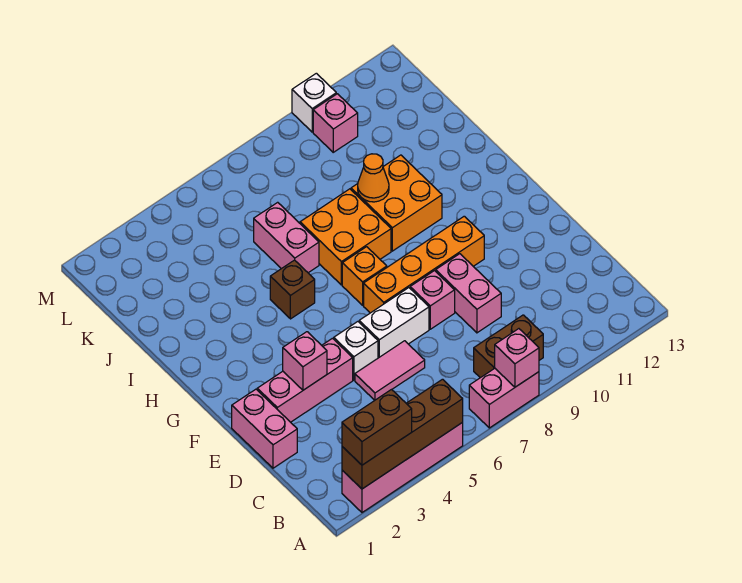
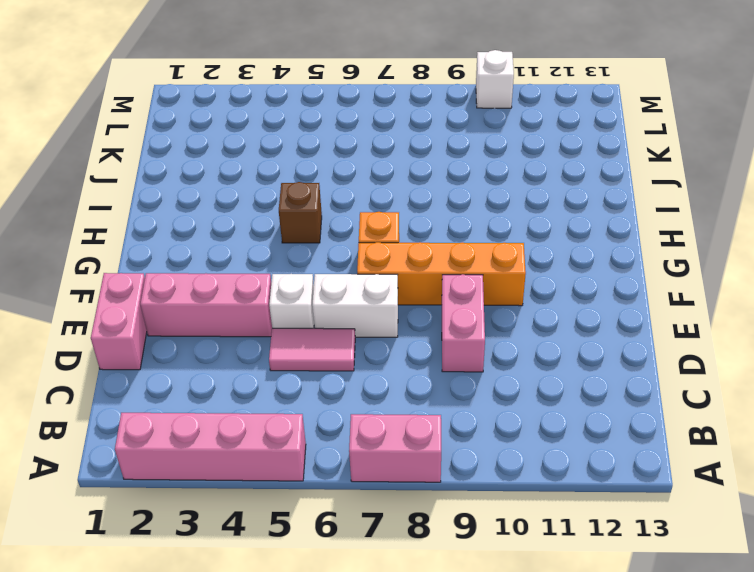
none -> brown 1x2 brick [474,315,543,378]
none -> pink 1x1 brick [410,271,455,329]
none -> orange 2x2 brick [300,189,391,285]

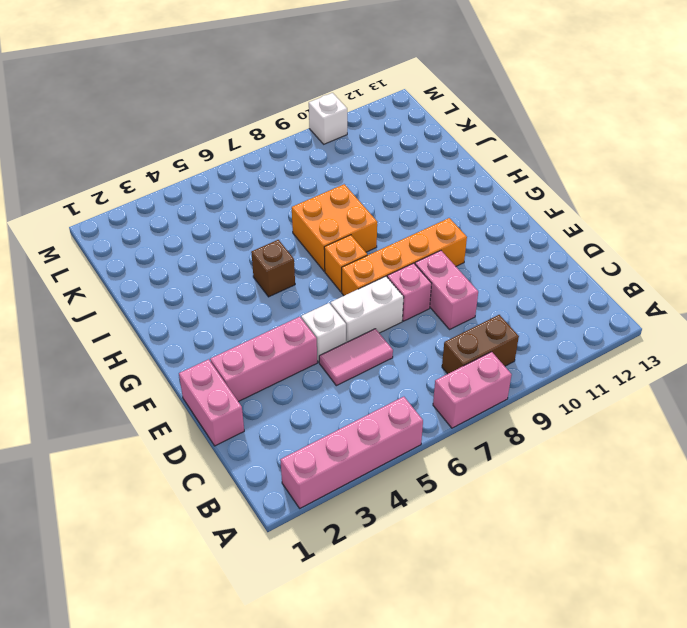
none -> orange 2x2 brick [351,155,442,251]
none -> pink 1x2 brick [254,202,319,273]
none -> pink 1x1 brick [313,94,358,152]

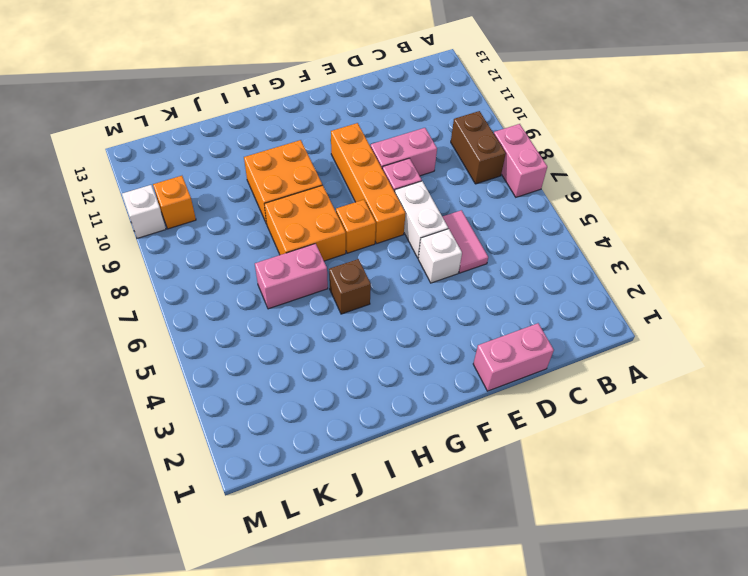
orange 1x1 brick [153,176,196,229] -> pink 1x1 brick [313,94,358,152]
none -> pink 1x4 brick [342,423,463,512]
none -> pink 1x3 brick [257,338,353,422]
none -> brown 1x4 brick [342,379,463,489]

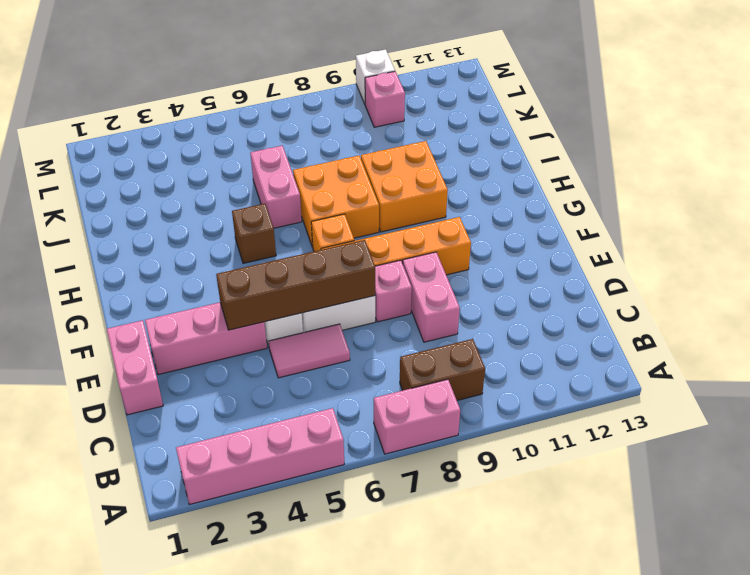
brown 1x4 brick [216,240,375,330] -> brown 1x4 brick moved to [342,379,463,489]
none -> pink 1x1 brick [495,329,539,387]
none -> pink 1x1 brick [283,332,327,390]
none -> orange 1x1 cone [358,154,389,202]

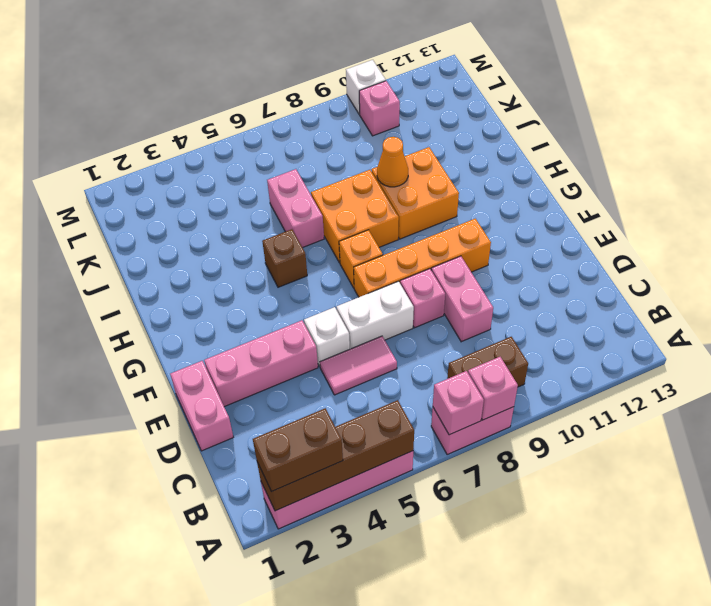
pink 1x1 brick [433,371,484,435] -> pink 1x1 brick moved to [283,332,327,390]

